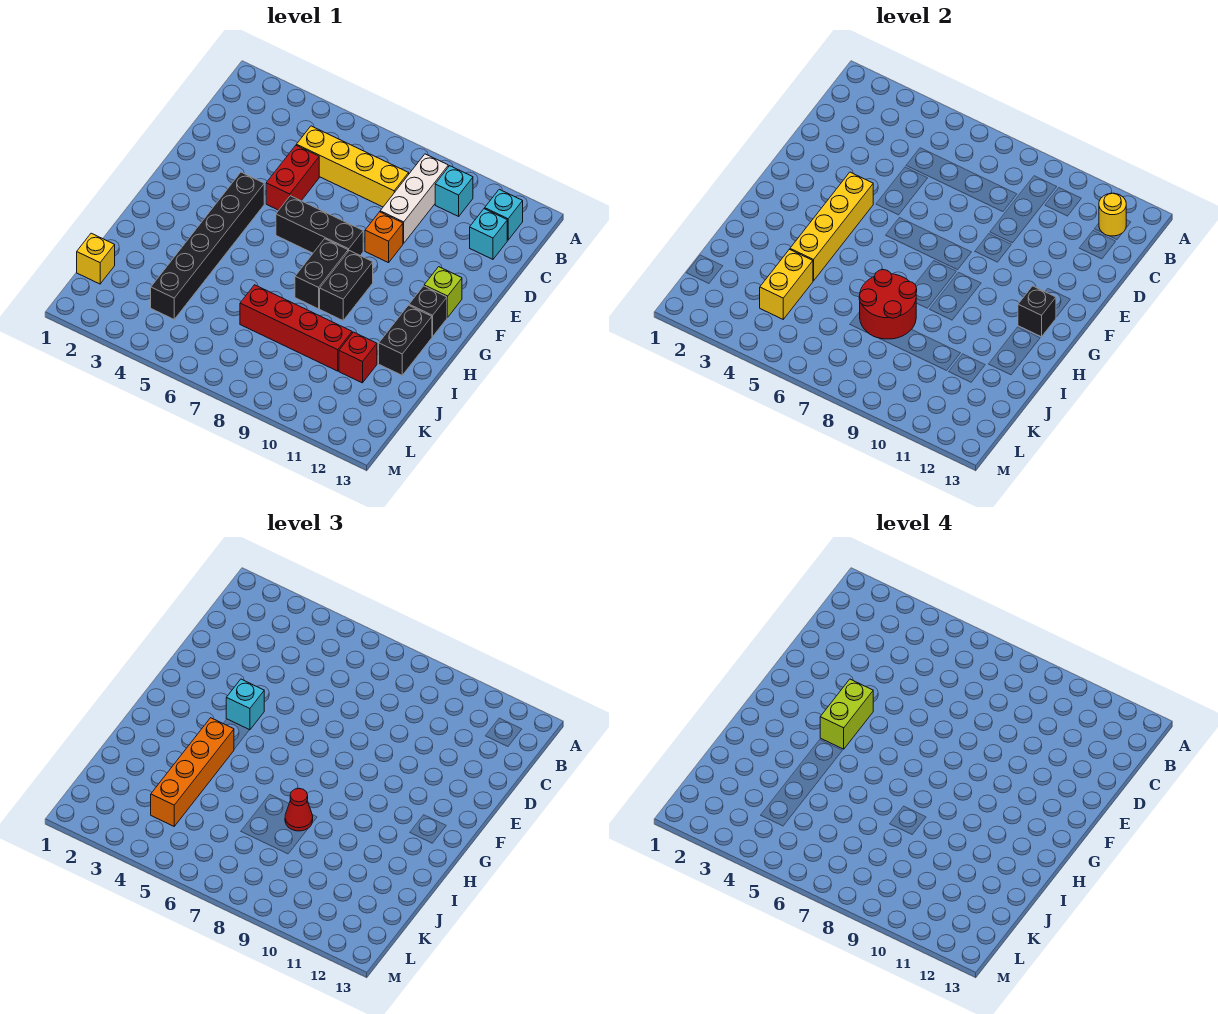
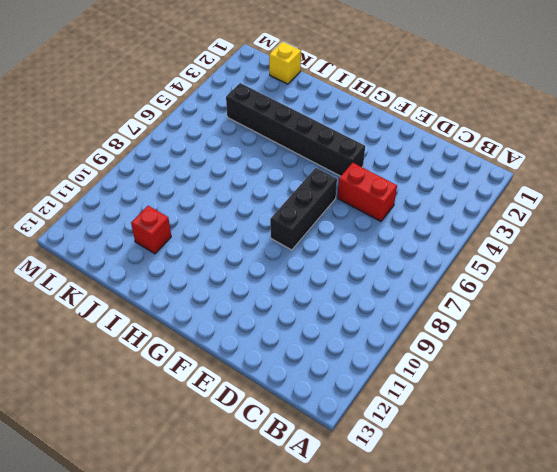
none -> white 1x3 brick [380,154,448,243]
none -> cyan 1x1 brick [435,166,473,216]
none -> cyan 1x1 brick [485,189,523,240]

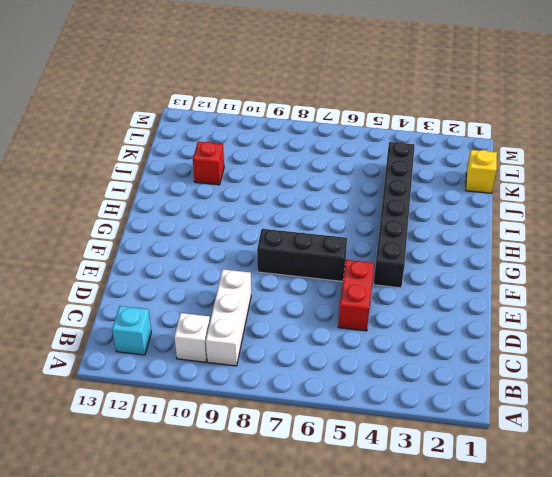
white 1x1 brick [174,313,210,362] -> cyan 1x1 brick [435,166,473,216]
none -> yellow 1x4 brick [296,126,409,207]
none -> cyan 1x1 brick [470,209,507,259]
none -> orange 1x1 brick [365,212,403,263]

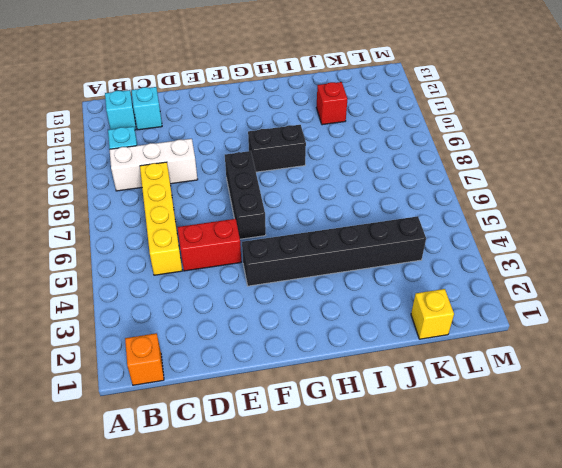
orange 1x1 brick [125,333,164,385] -> orange 1x1 brick moved to [365,212,403,263]
none -> lime 1x1 brick [424,267,462,317]
none -> black 1x2 brick [295,239,348,309]
none -> black 1x1 brick [409,286,447,337]

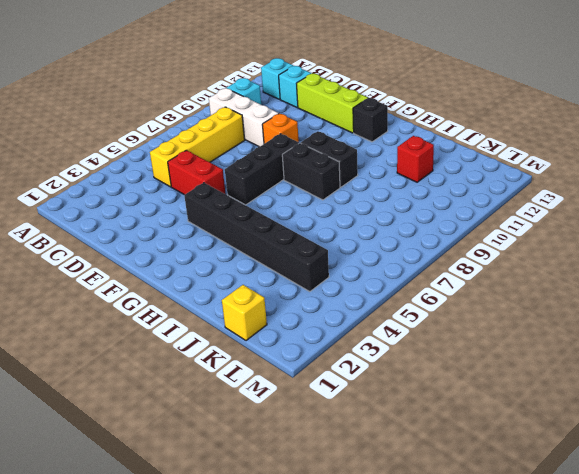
lime 1x3 brick [296,74,368,133] -> lime 1x1 brick [424,267,462,317]
none -> black 1x2 brick [379,305,432,375]
none -> red 1x4 brick [240,285,352,371]
none -> yellow 1x1 round brick [1099,193,1126,236]

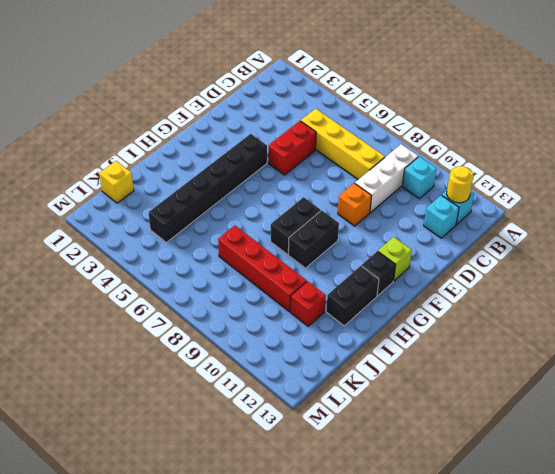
none -> black 1x3 brick [276,196,363,255]
none -> yellow 1x4 brick [790,172,873,281]
none -> black 1x1 brick [1018,286,1056,337]

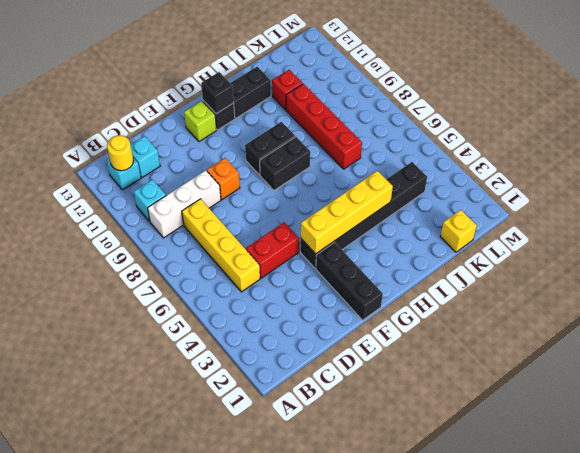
black 1x3 brick [316,242,383,320] -> black 1x3 brick moved to [276,196,363,255]
none -> red 2x2 round brick [859,270,917,339]
none -> yellow 1x2 brick [760,249,813,319]
none -> cyan 1x1 brick [226,679,264,730]

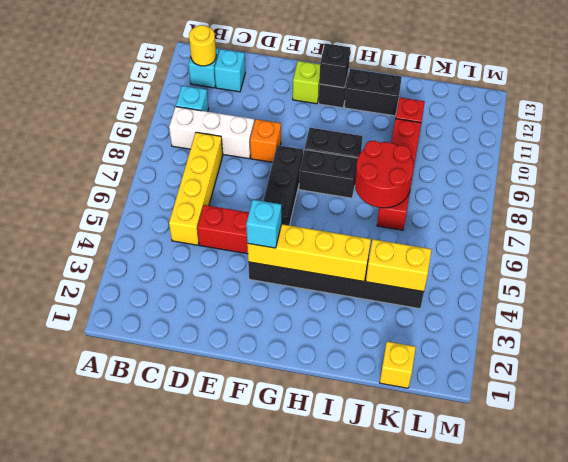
none -> orange 1x4 brick [151,718,234,826]
none -> red 1x1 cone [285,789,313,831]
none -> lime 1x2 brick [820,679,873,749]

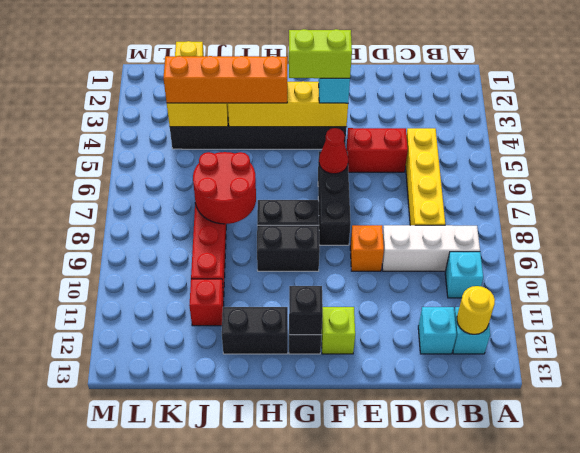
red 1x1 cone [319,128,348,174] -> red 1x1 cone moved to [285,789,313,831]

